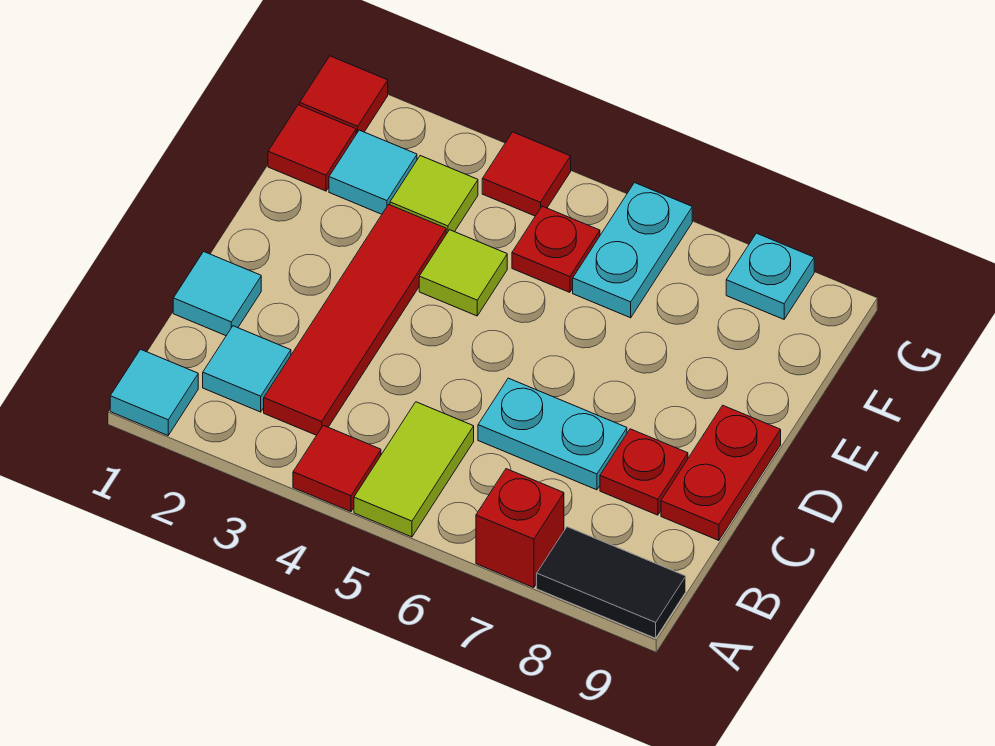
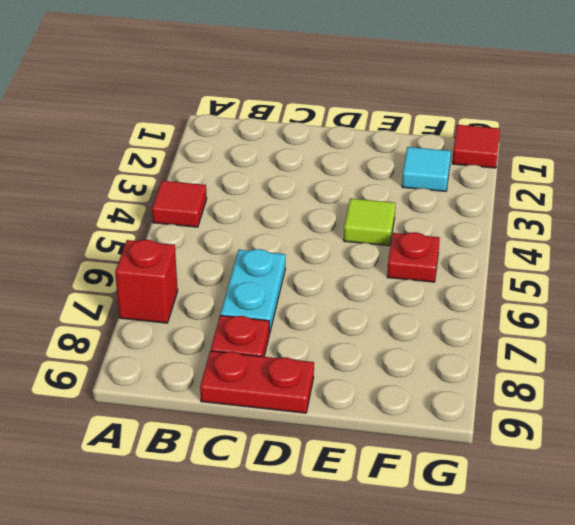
none -> cyan 1x1 tile [110,349,198,435]
none -> lime 1x2 tile [354,402,474,537]
none -> black 1x2 tile [537,527,686,638]

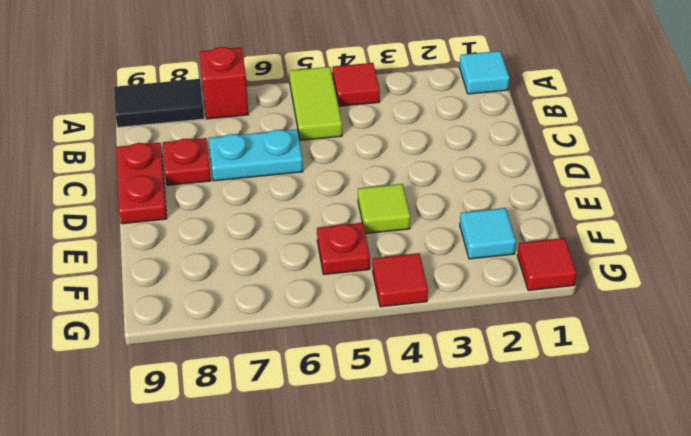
none -> cyan 1x1 tile [203,326,291,412]
none -> red 1x4 tile [264,204,446,435]
none -> cyan 1x1 tile [173,252,261,336]

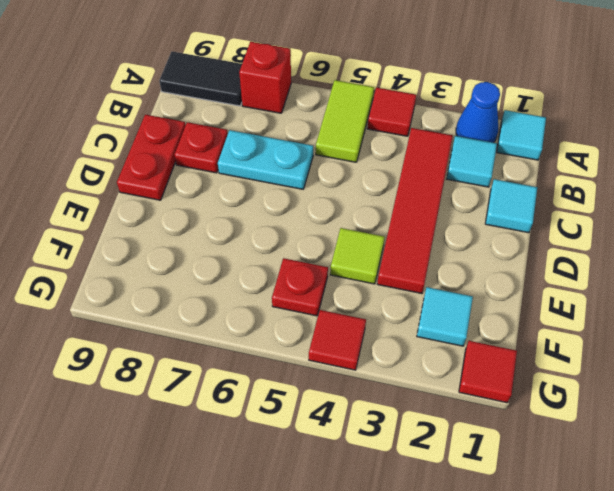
blue 1x1 cone [456,82,500,143] -> none
none -> red 1x1 tile [268,105,356,191]
none -> lime 1x1 tile [390,156,478,234]
none -> cyan 1x2 plate [573,183,692,318]

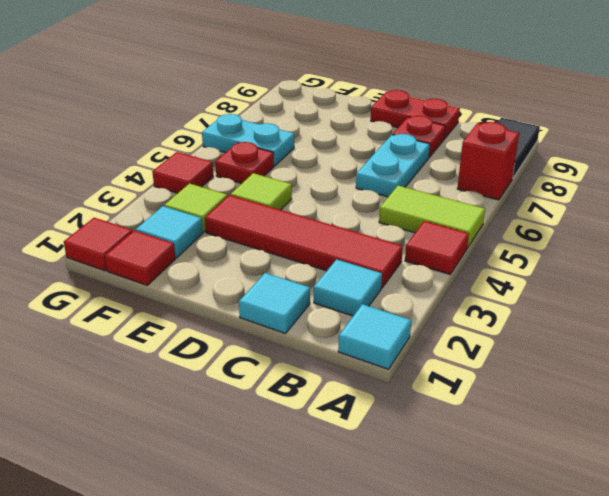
none -> cyan 1x1 plate [726,233,814,319]

